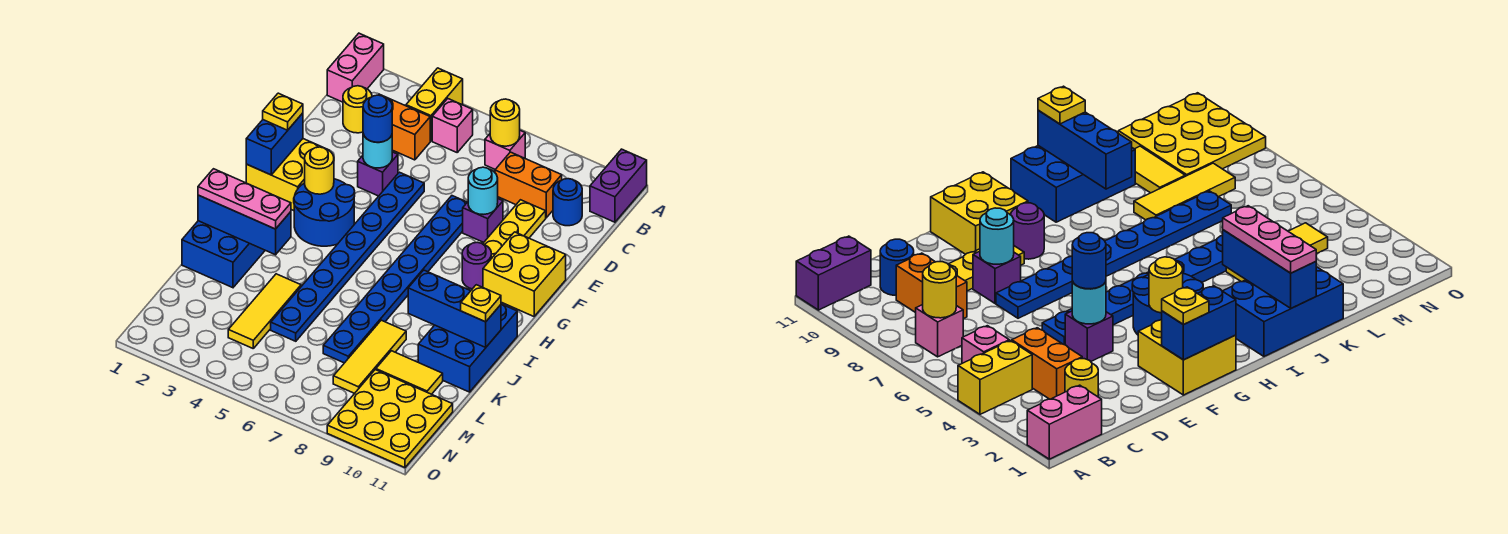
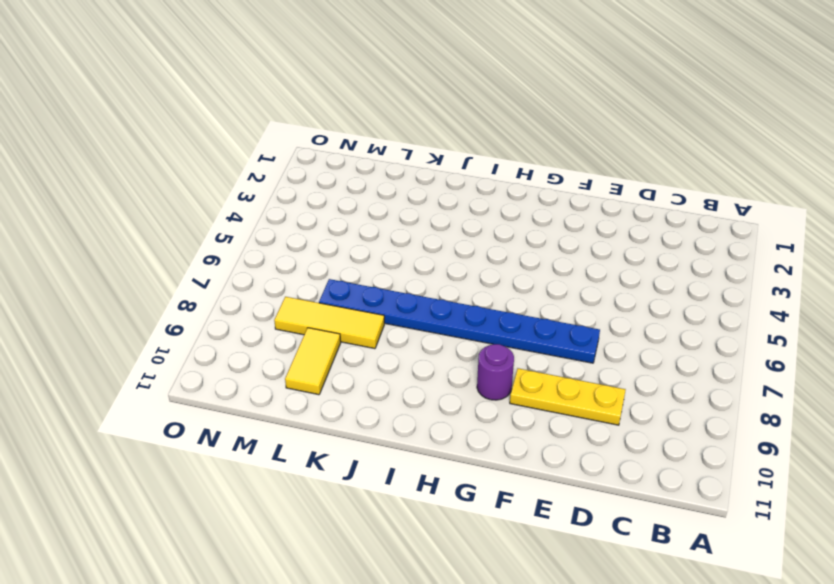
none -> pink 1x2 brick [327,33,384,102]
none -> yellow 1x2 brick [406,68,463,141]
none -> purple 1x2 brick [590,149,647,222]
none -> pink 1x1 brick [432,99,473,152]

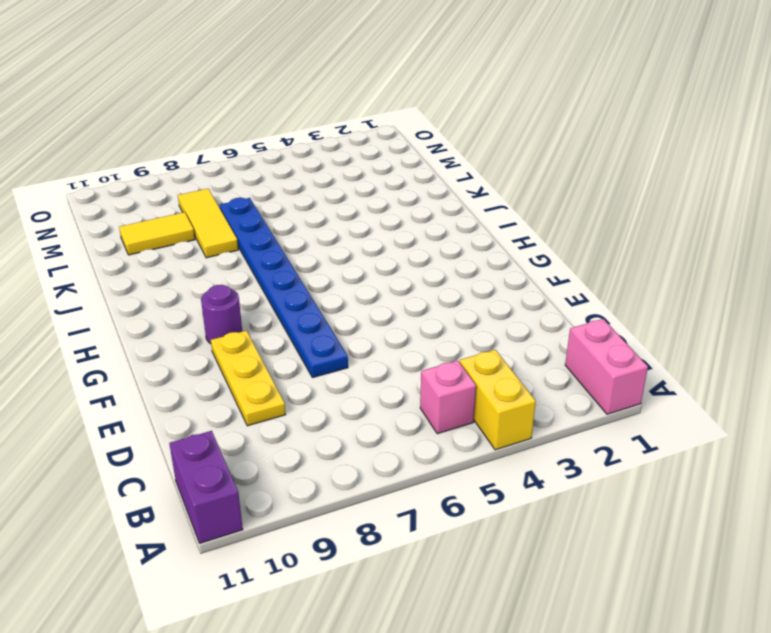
none -> pink 1x1 brick [485,131,525,169]
none -> yellow 1x1 round brick [343,86,372,133]
none -> orange 1x2 brick [379,94,430,160]
none -> orange 1x2 brick [495,152,562,218]

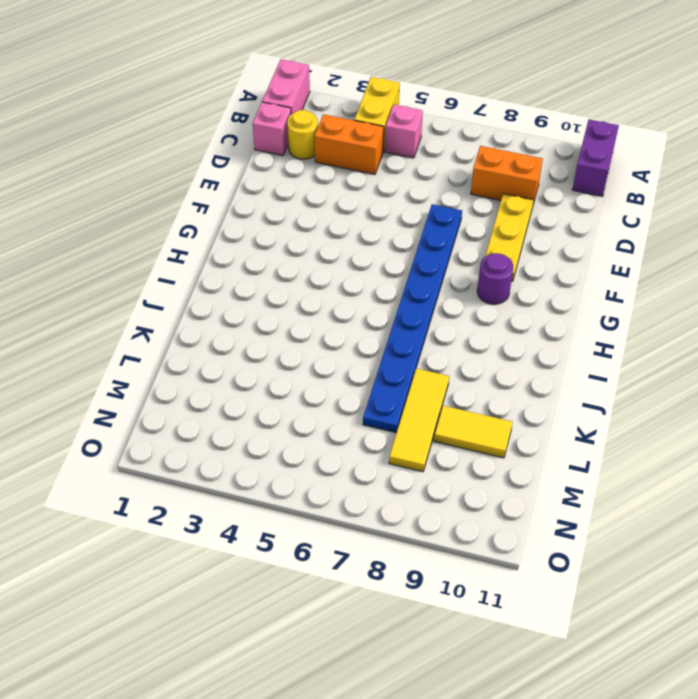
pink 1x1 brick [253,102,291,155] -> pink 1x1 brick moved to [485,131,525,169]
none -> blue 1x1 round brick [553,179,582,226]
none -> purple 1x1 brick [358,152,398,196]
none -> blue 1x8 plate [271,172,424,341]
none -> purple 1x1 brick [463,199,503,242]

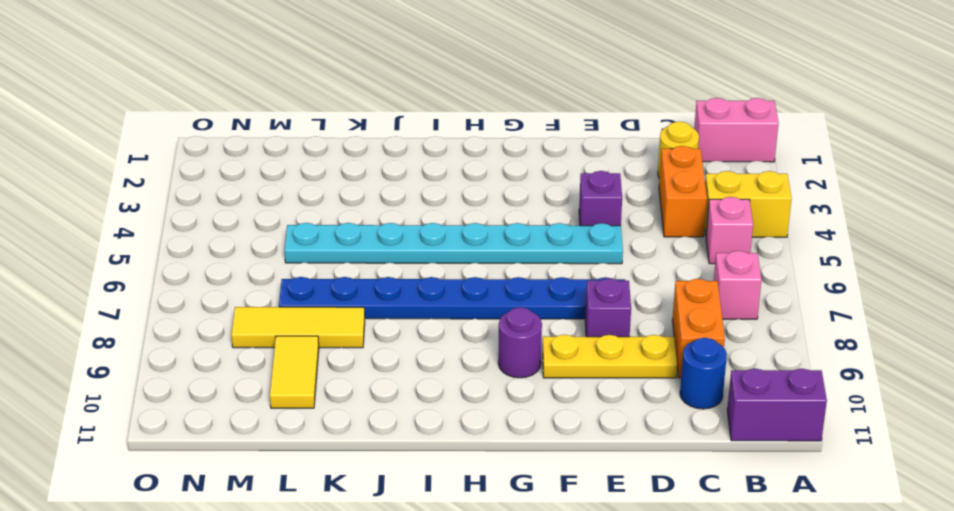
cyan 1x8 plate [285,223,623,264] -> blue 1x8 plate [271,172,424,341]
none -> yellow 2x2 brick [246,139,328,211]
none -> yellow 2x2 brick [483,232,566,316]
none -> blue 2x2 round brick [294,179,355,246]
none -> blue 2x3 brick [182,221,265,288]

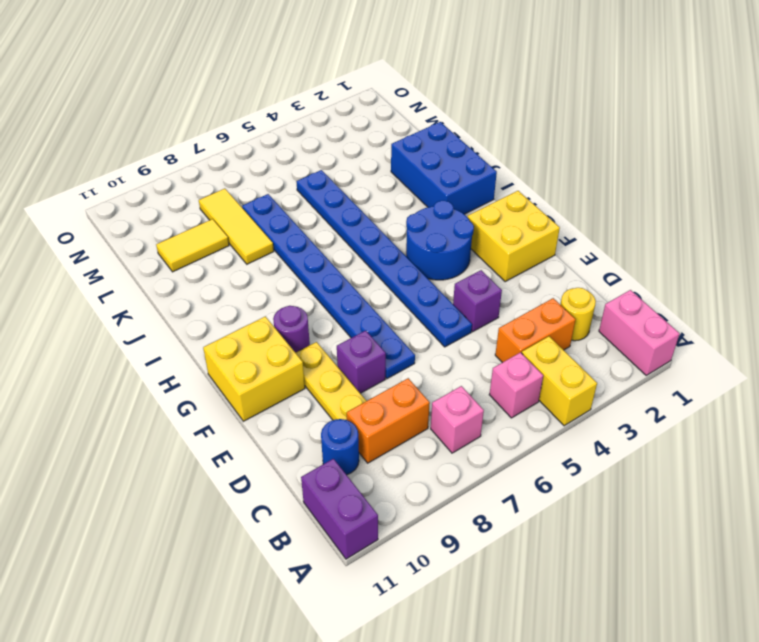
none -> blue 2x3 brick [418,304,517,392]
none -> yellow 1x3 tile [228,274,301,348]
none -> yellow 3x3 plate [327,370,453,468]
none -> yellow 1x1 round brick [490,99,520,146]

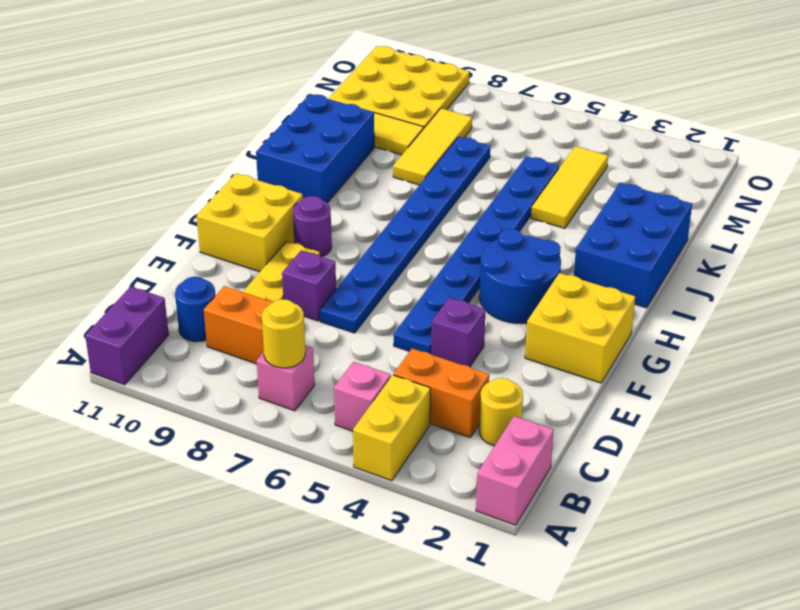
none -> cyan 1x1 round brick [363,134,392,168]
none -> cyan 1x1 round brick [468,167,498,214]
none -> blue 1x2 brick [246,113,303,175]
none -> yellow 1x1 round brick [305,147,334,194]

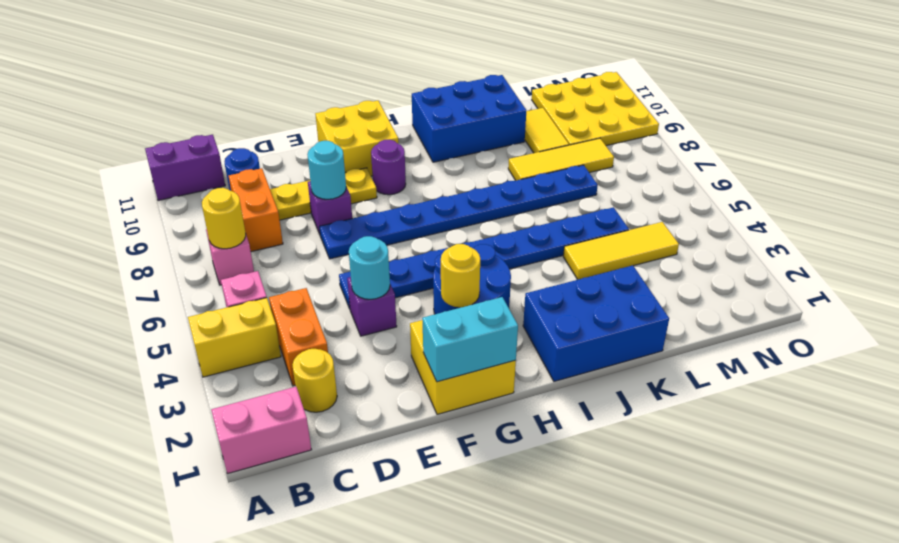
cyan 1x2 brick [422,297,518,382] -> blue 1x2 brick [246,113,303,175]
none -> blue 1x3 brick [198,195,291,255]
none -> blue 1x3 brick [408,270,501,347]
none -> blue 1x1 round brick [363,95,392,142]
none -> yellow 1x1 plate [263,93,303,130]

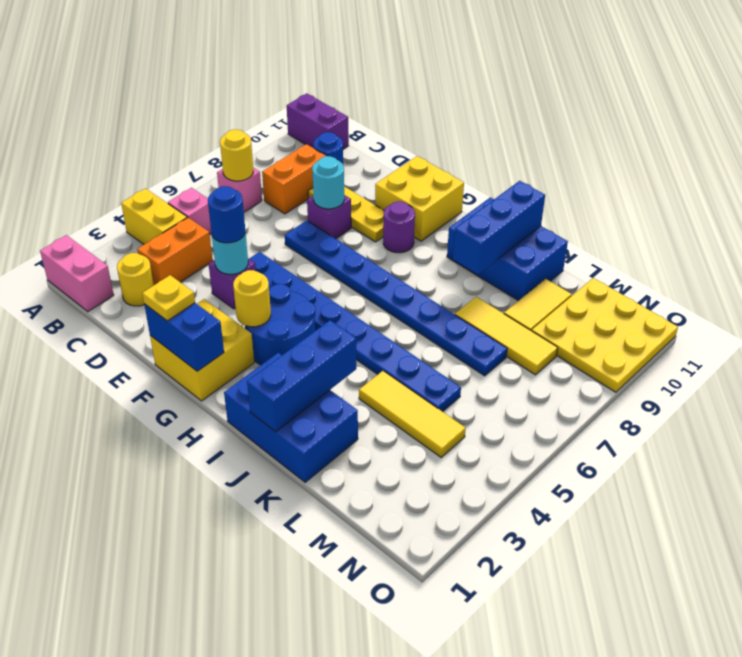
none -> pink 1x3 plate [198,169,291,229]
none -> yellow 1x1 plate [461,285,501,322]

